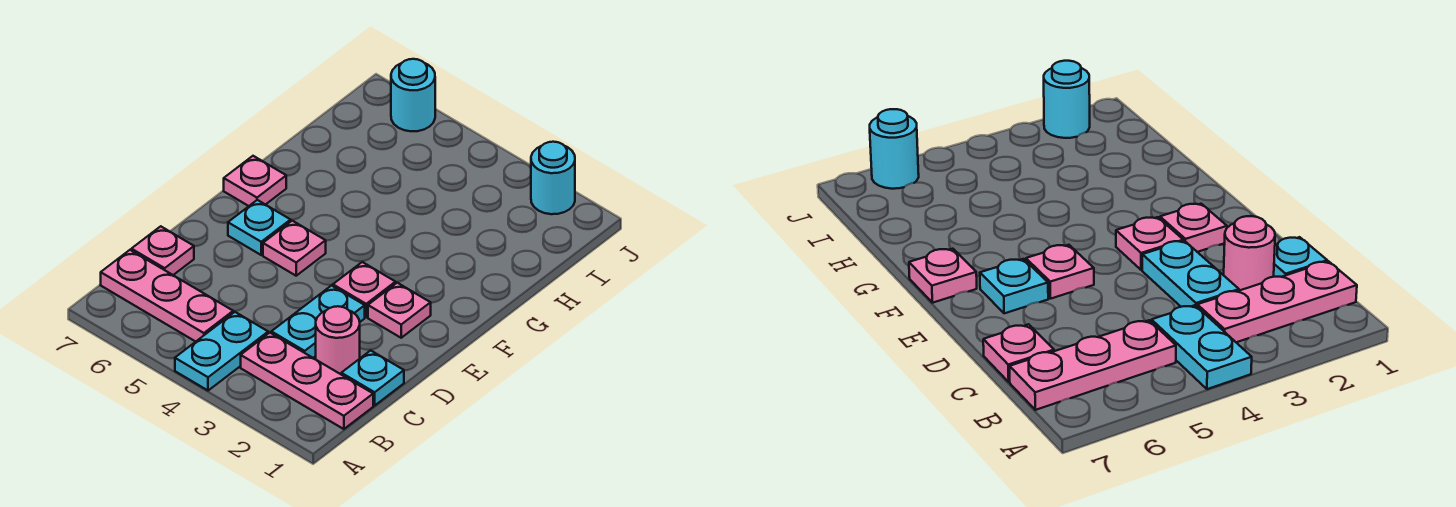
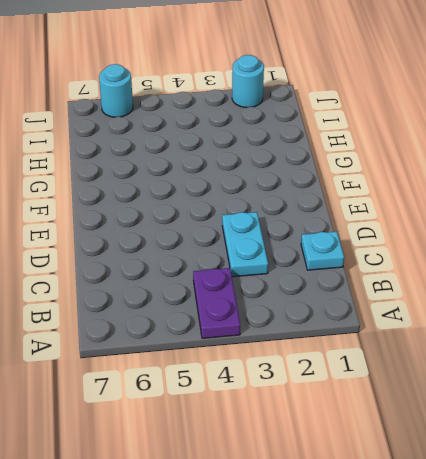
purple 1x2 plate [193,268,240,338] -> cyan 1x2 plate [175,312,268,391]
none -> pink 1x3 plate [241,333,373,429]
none -> pink 1x3 plate [101,250,233,342]
none -> pink 1x1 round brick [316,306,360,374]

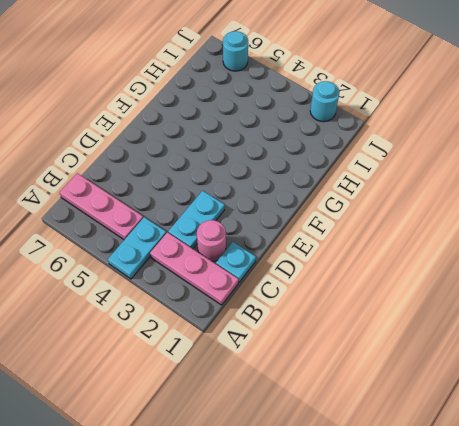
none -> pink 1x1 plate [131,226,194,275]
none -> pink 1x1 plate [368,283,431,338]
none -> pink 1x1 plate [333,262,396,317]

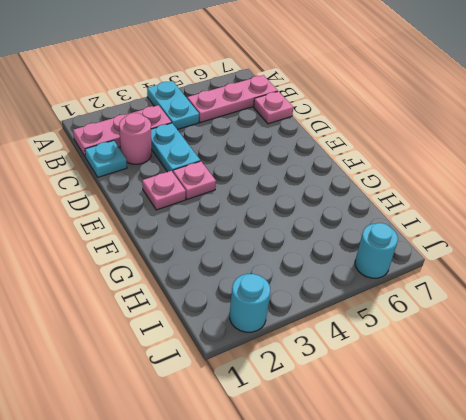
none -> pink 1x1 plate [263,221,326,276]
none -> cyan 1x1 plate [228,200,291,255]
none -> pink 1x1 plate [224,156,286,206]

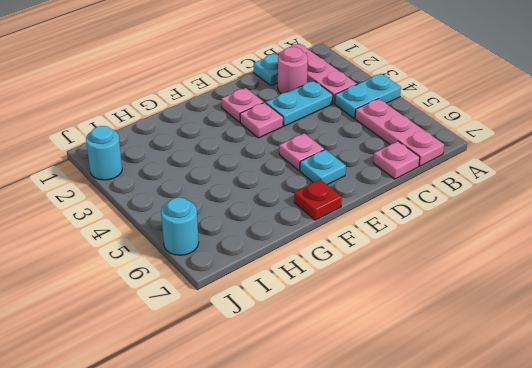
red 1x1 plate [294,179,342,220] -> pink 1x1 plate [224,156,286,206]

